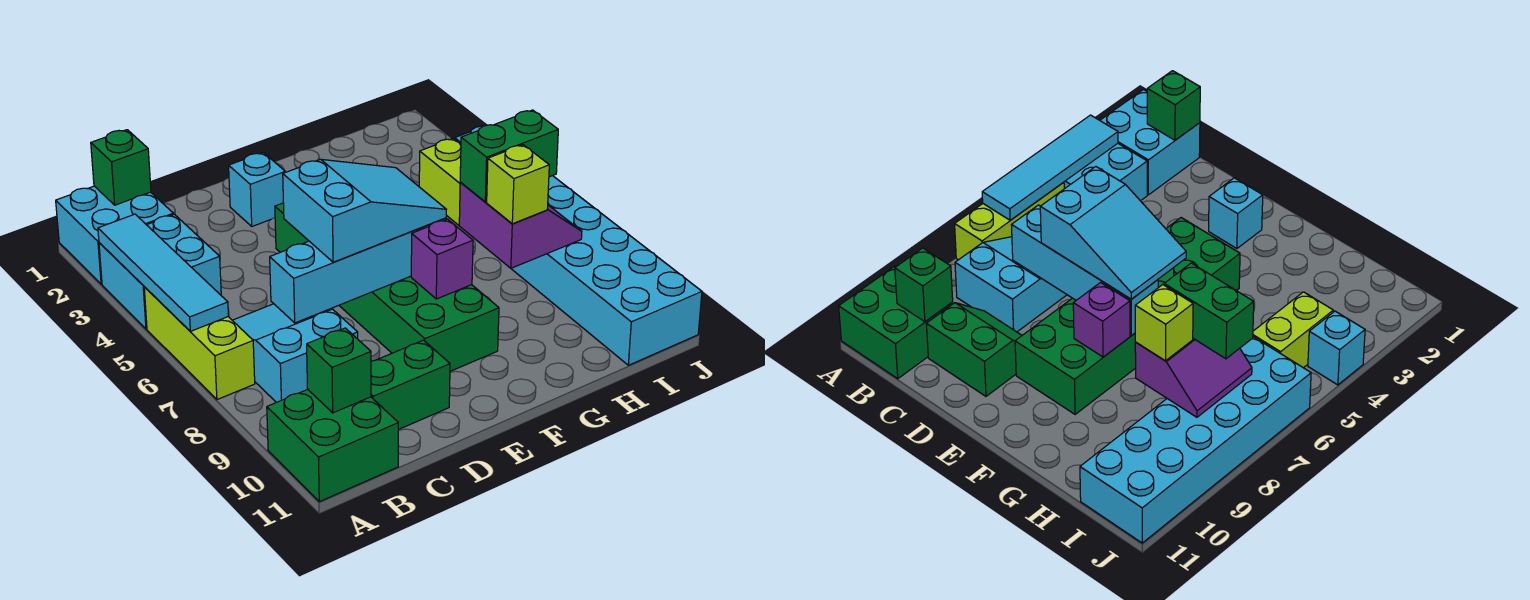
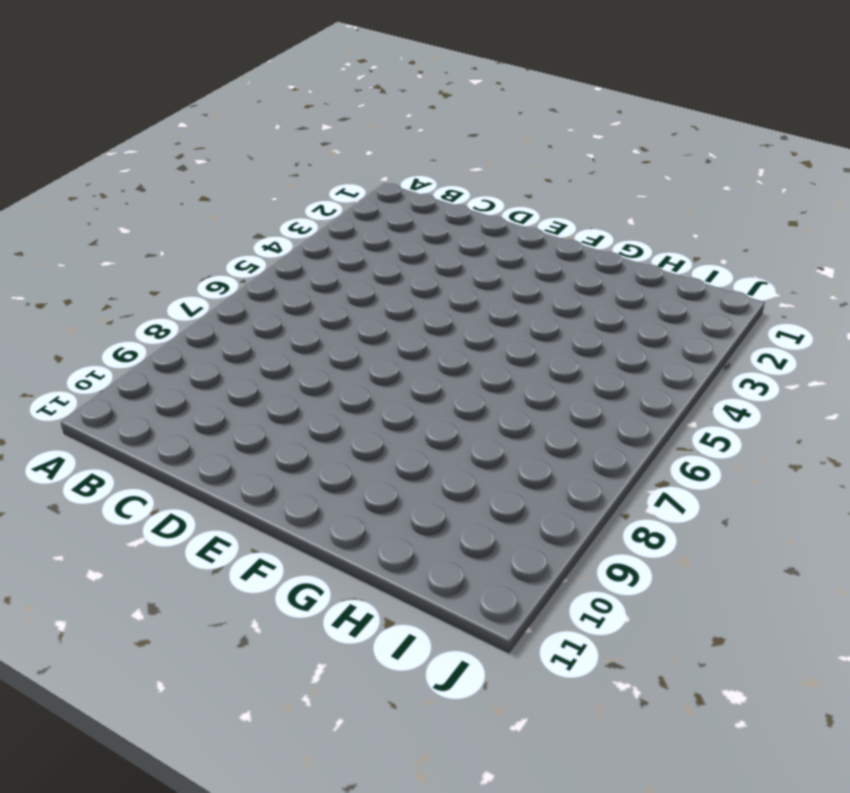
none -> cyan 2x2 brick [56,186,173,284]
none -> cyan 2x2 brick [99,214,221,329]
none -> lime 1x3 brick [144,287,255,400]

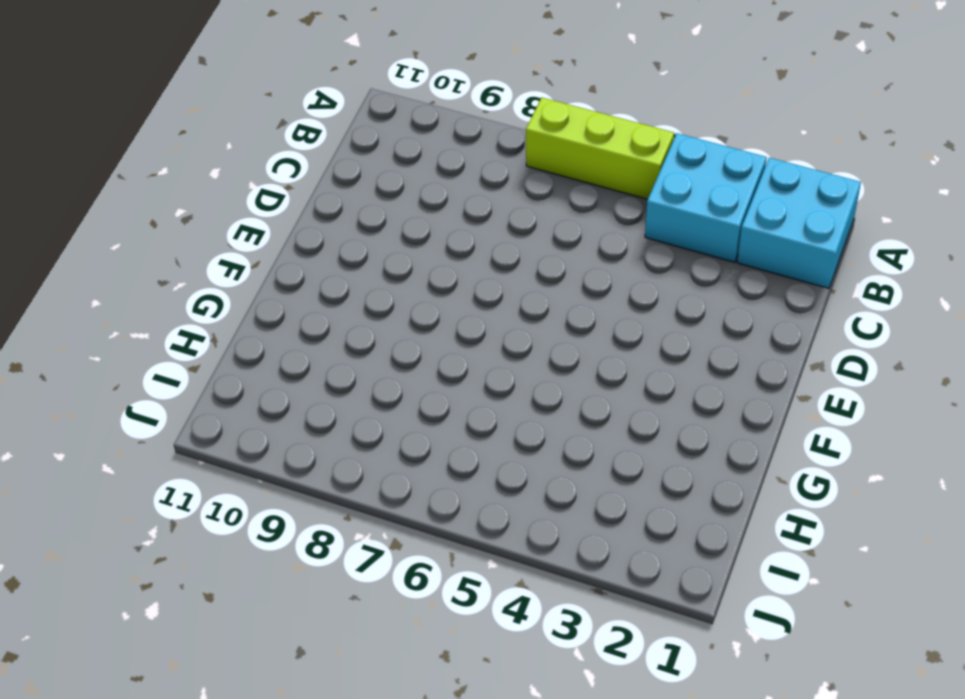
none -> green 2x2 brick [267,390,398,502]
none -> cyan 2x3 slope [232,304,358,402]
none -> green 2x2 slope [371,340,450,430]

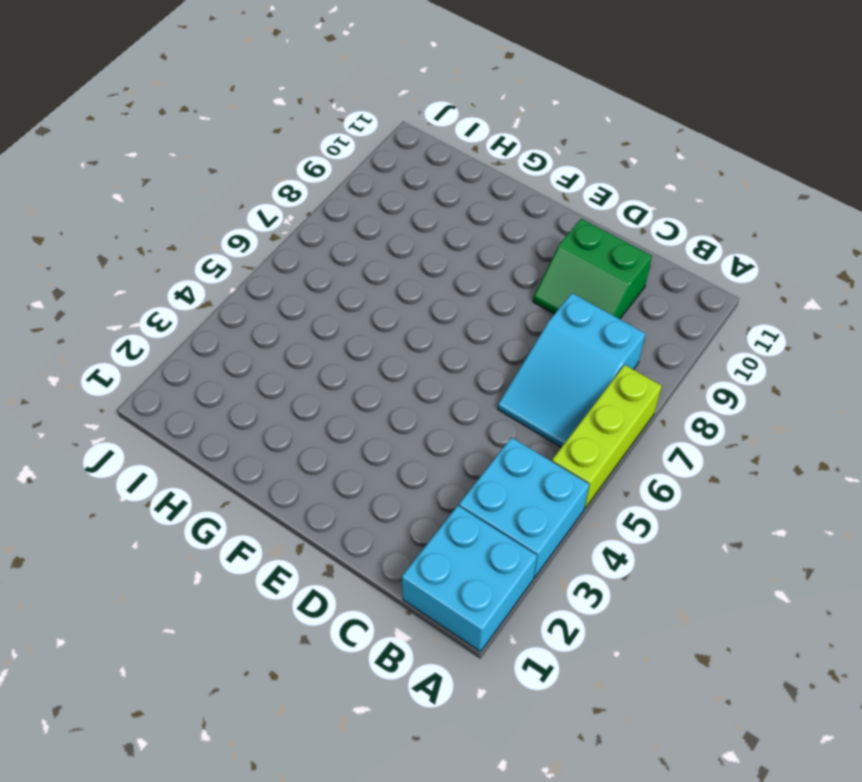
none -> green 2x2 brick [267,390,398,502]
none -> cyan 1x1 brick [229,152,285,226]
none -> green 2x6 brick [275,203,499,371]

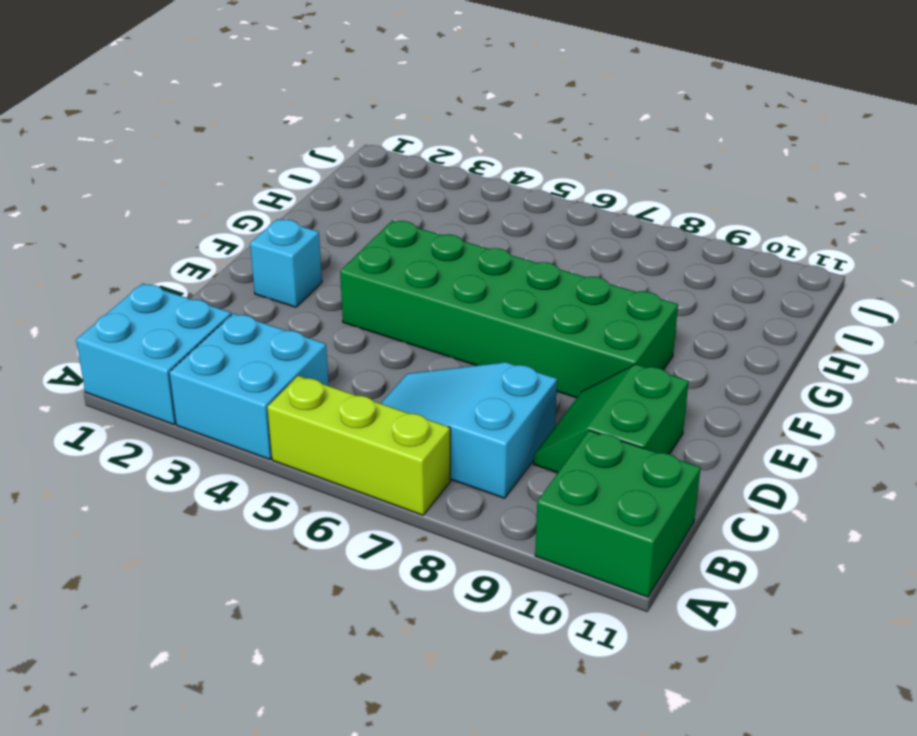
none -> lime 1x2 brick [419,139,461,225]
none -> cyan 2x6 brick [511,176,702,365]
none -> cyan 1x1 brick [1308,311,1365,385]

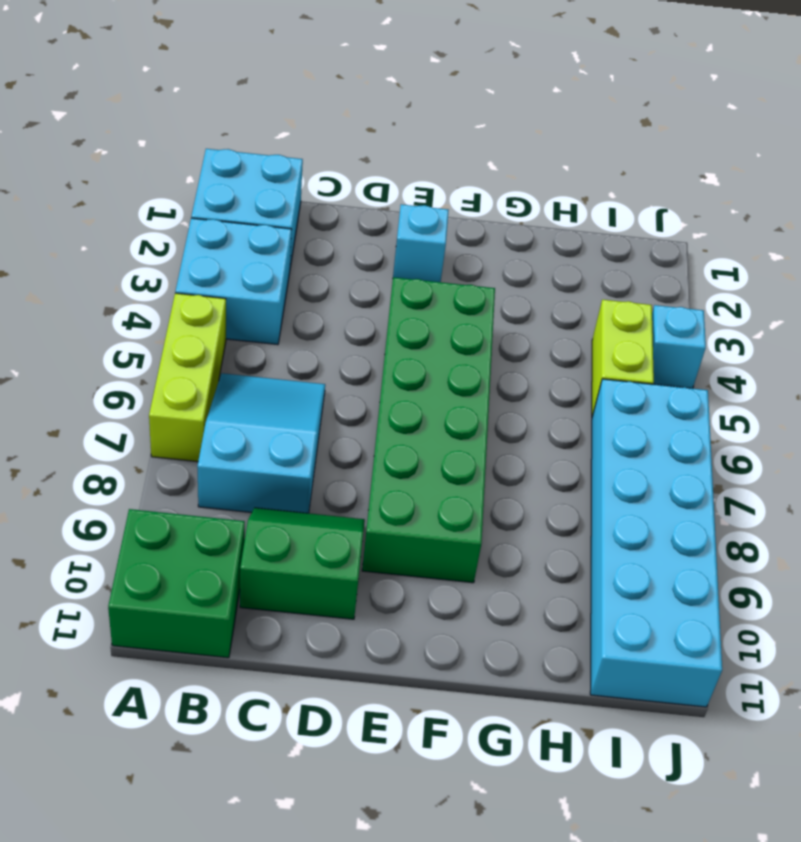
none -> cyan 1x4 tile [98,214,228,331]
none -> green 1x1 brick [91,130,151,205]
none -> green 1x1 brick [307,328,371,413]

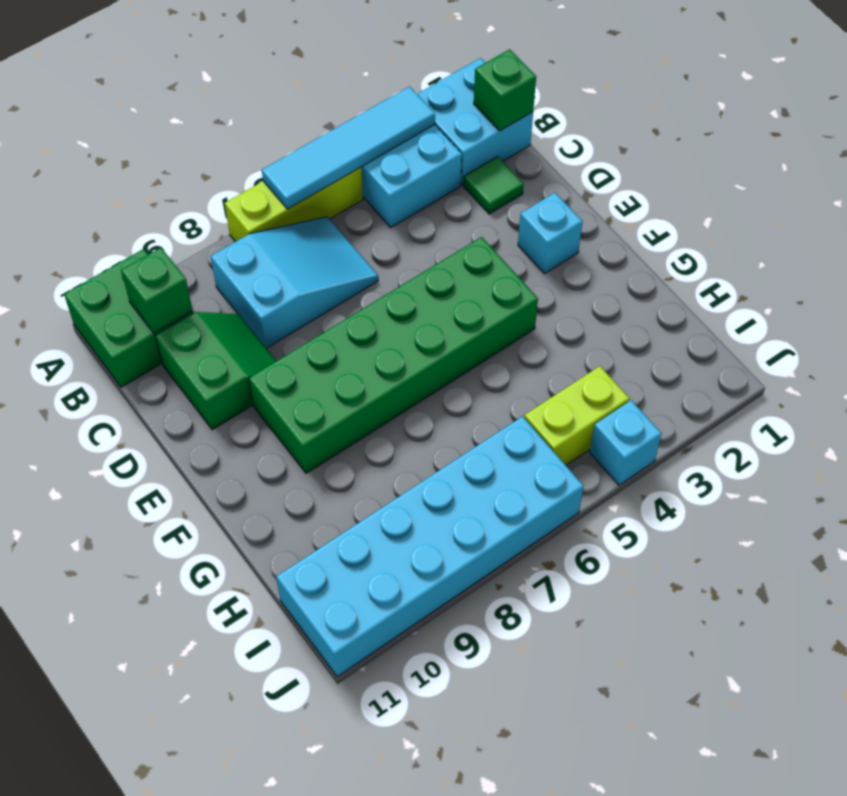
green 1x1 tile [464,156,524,214] -> none
none -> cyan 1x4 brick [270,218,446,323]
none -> purple 1x1 brick [411,219,473,299]
none -> purple 2x2 slope [459,183,582,268]

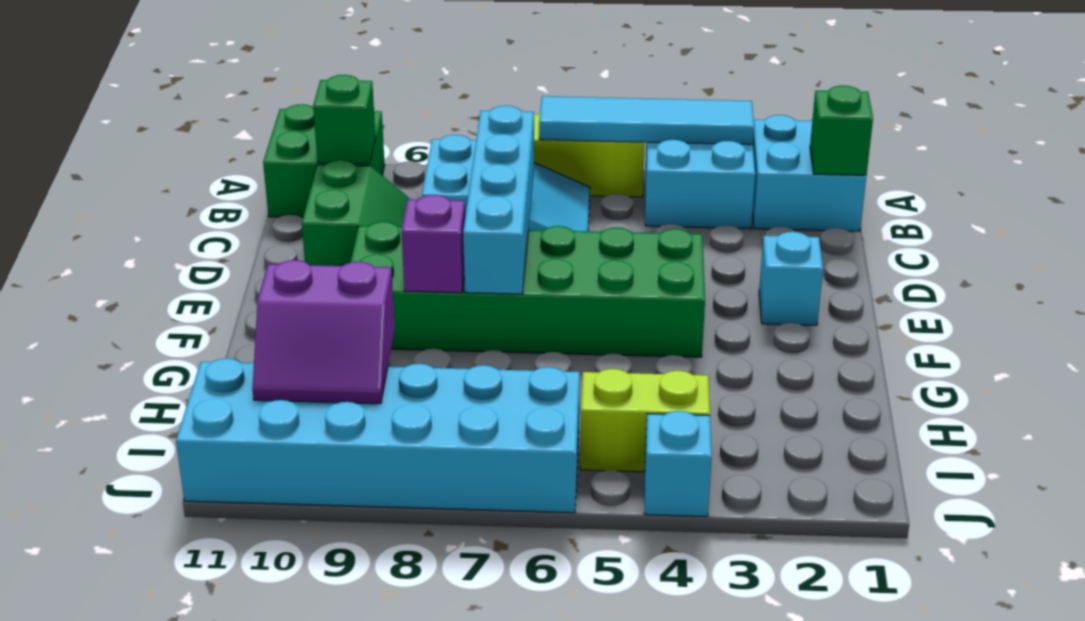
purple 2x2 slope [253,260,395,404] -> purple 2x2 slope moved to [459,183,582,268]
none -> cyan 2x3 slope [283,159,446,262]
none -> green 1x2 brick [460,110,558,202]
none -> lime 1x1 brick [487,145,549,224]

